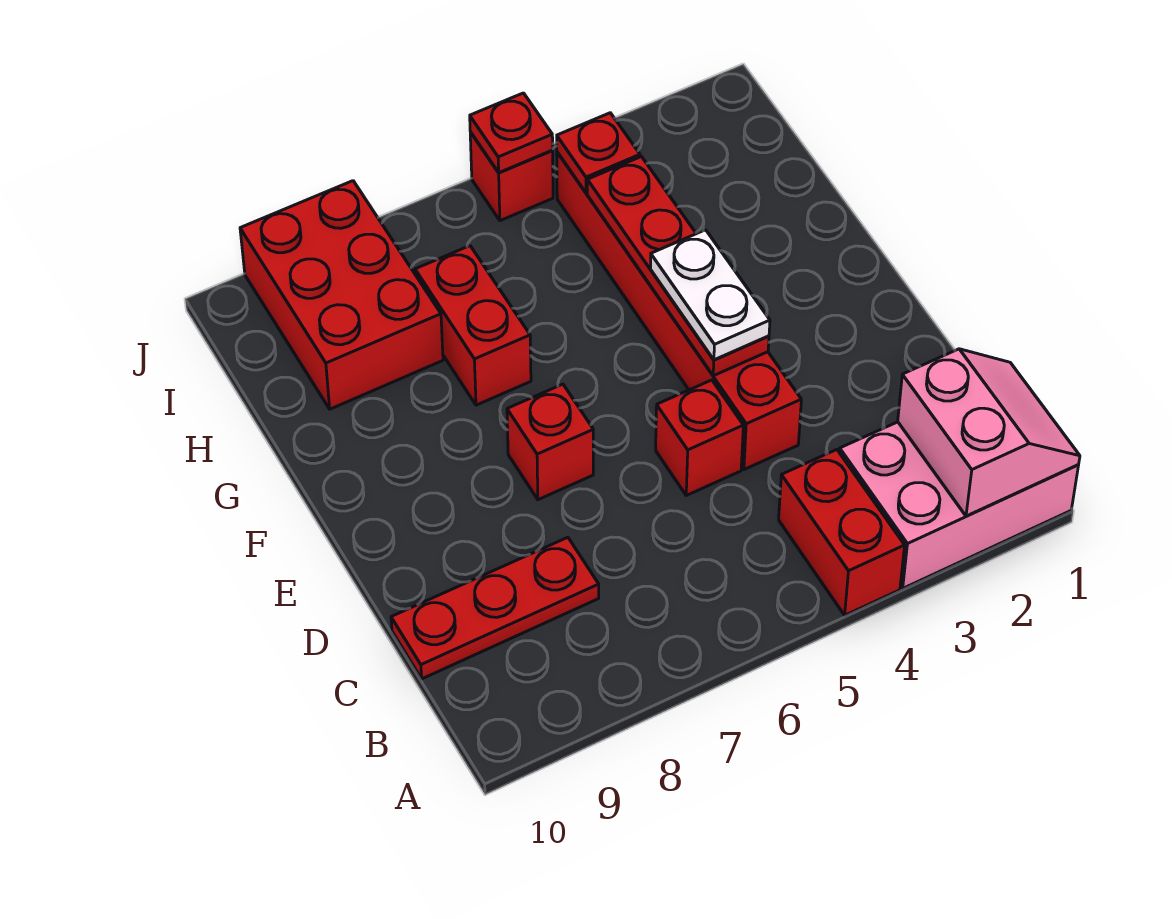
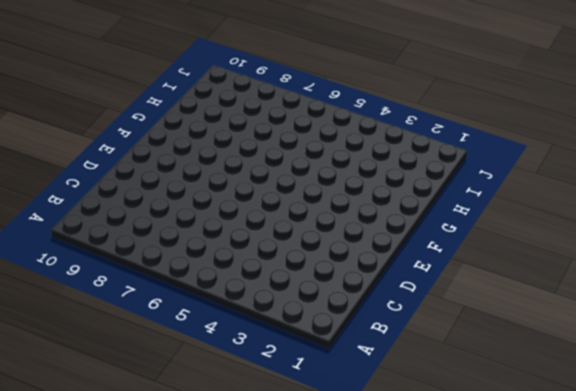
none -> pink 2x3 brick [839,422,1079,588]
none -> red 1x2 brick [779,450,905,615]
none -> red 1x3 plate [391,537,599,679]

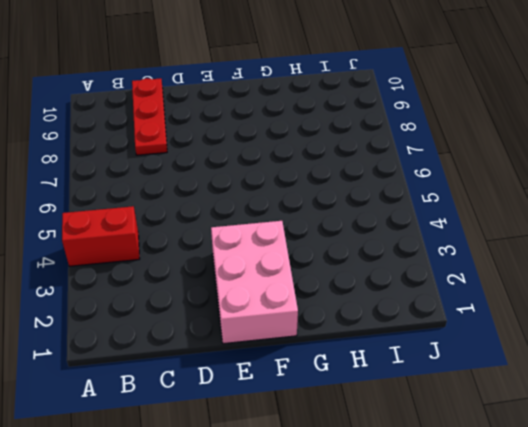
pink 2x3 brick [211,221,298,344] -> pink 2x3 brick moved to [839,422,1079,588]
none -> red 1x6 brick [557,152,801,469]
none -> red 1x1 brick [656,380,743,495]
none -> red 1x1 brick [507,384,593,500]

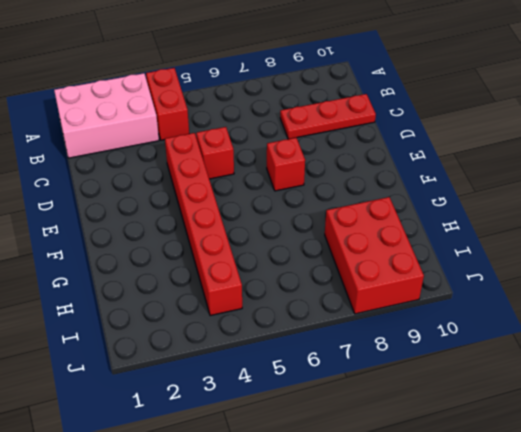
none -> red 1x2 brick [415,246,531,405]
none -> red 1x1 brick [470,132,553,221]
none -> pink 2x2 slope [898,349,1080,516]

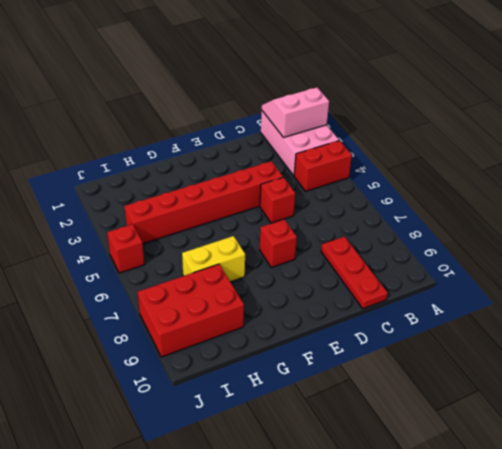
yellow 1x2 brick [182,236,245,282] -> red 1x2 brick [415,246,531,405]
none -> red 1x4 plate [587,157,769,376]
none -> red 1x1 plate [557,113,640,193]
none -> red 1x1 plate [470,93,553,172]

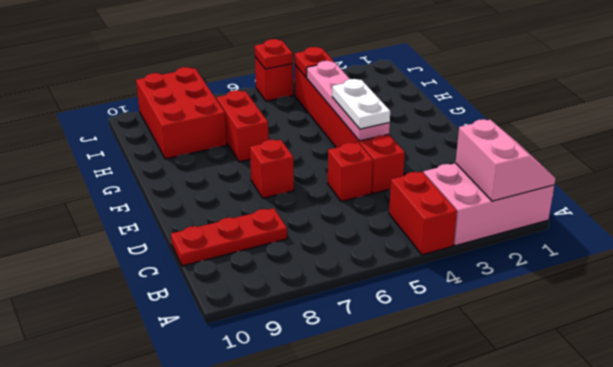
pink 1x4 plate [307,61,390,141] -> red 1x4 plate [587,157,769,376]

